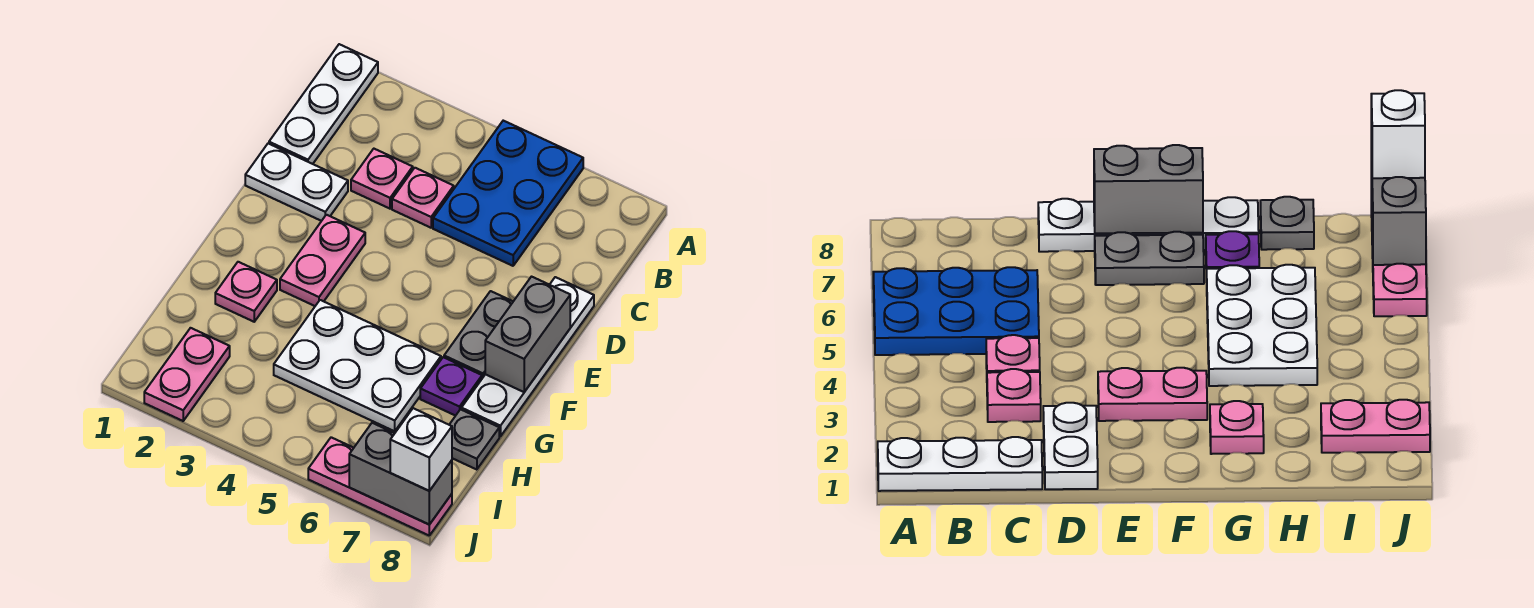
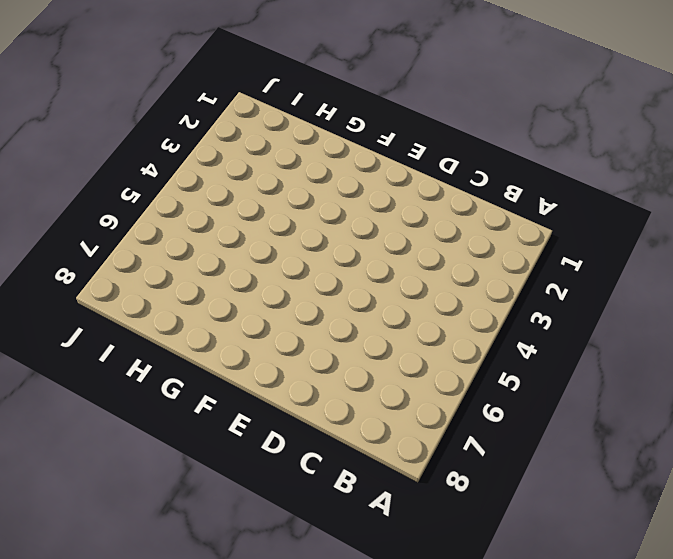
none -> white 1x3 plate [269,44,378,164]
none -> blue 2x3 plate [433,121,583,266]
none -> pink 1x1 plate [351,149,413,209]

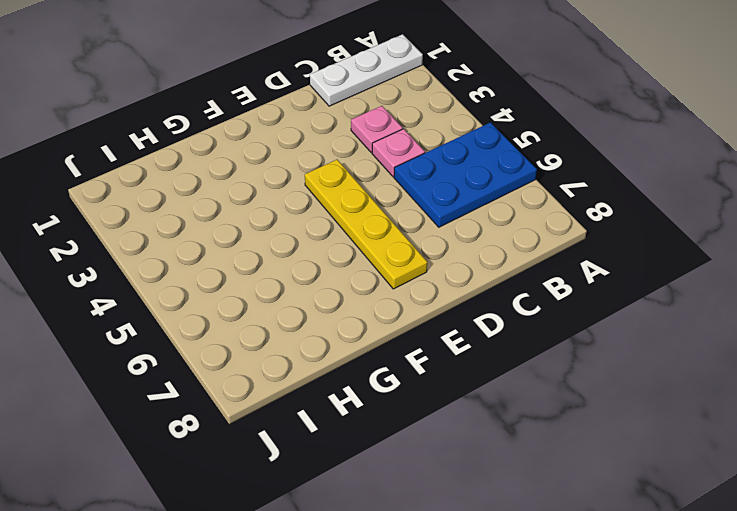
yellow 1x4 plate [305,160,427,289] -> grey 1x2 plate [444,291,513,378]
none -> white 1x2 plate [245,143,348,221]
none -> white 1x4 plate [461,277,594,436]
none -> pink 1x2 plate [280,215,365,306]

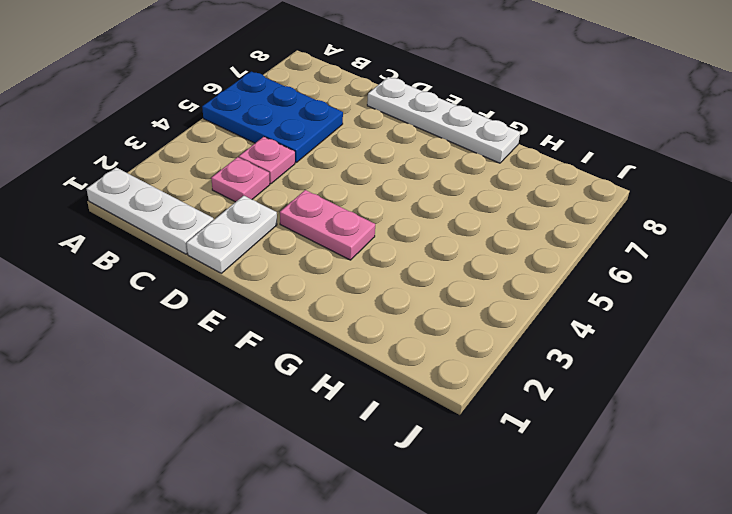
none -> grey 1x2 plate [444,291,513,378]
none -> pink 1x1 plate [215,262,277,322]
none -> white 2x3 plate [274,300,441,431]

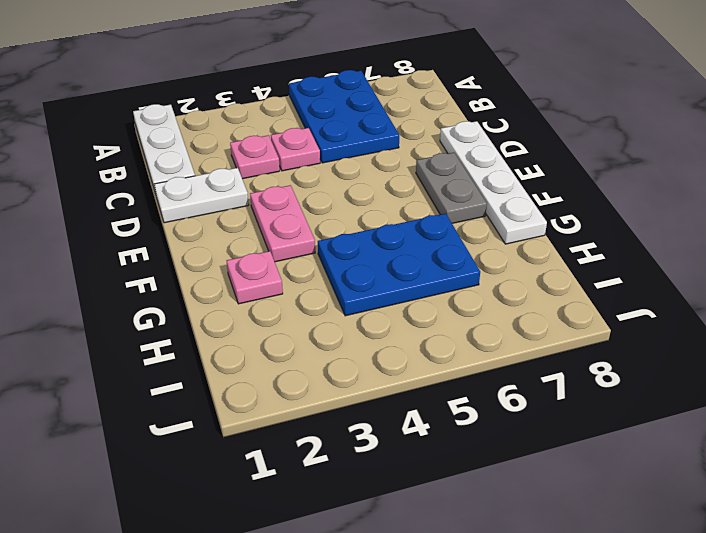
blue 2x3 plate [318,213,480,316] -> white 2x3 plate [274,300,441,431]
none -> purple 1x1 plate [420,357,482,416]
none -> grey 1x1 plate [449,409,499,470]
none -> pink 1x2 plate [144,328,230,421]

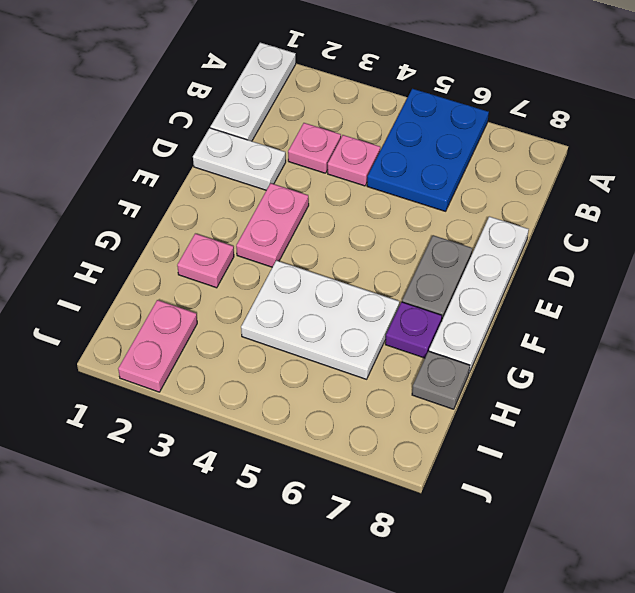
none -> pink 1x3 plate [308,437,452,535]
none -> grey 1x2 brick [485,277,570,392]
none -> grey 1x2 brick [349,423,452,524]

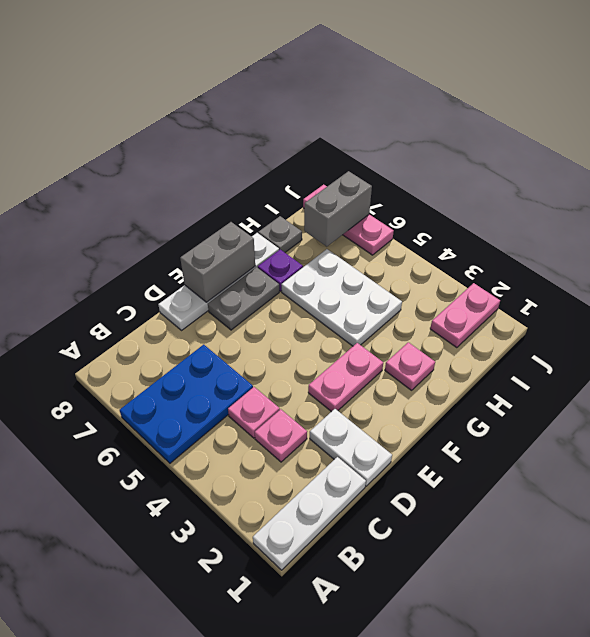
grey 1x2 brick [304,171,372,247] -> grey 1x2 brick turned to [349,423,452,524]
none -> white 1x1 brick [390,408,452,491]

